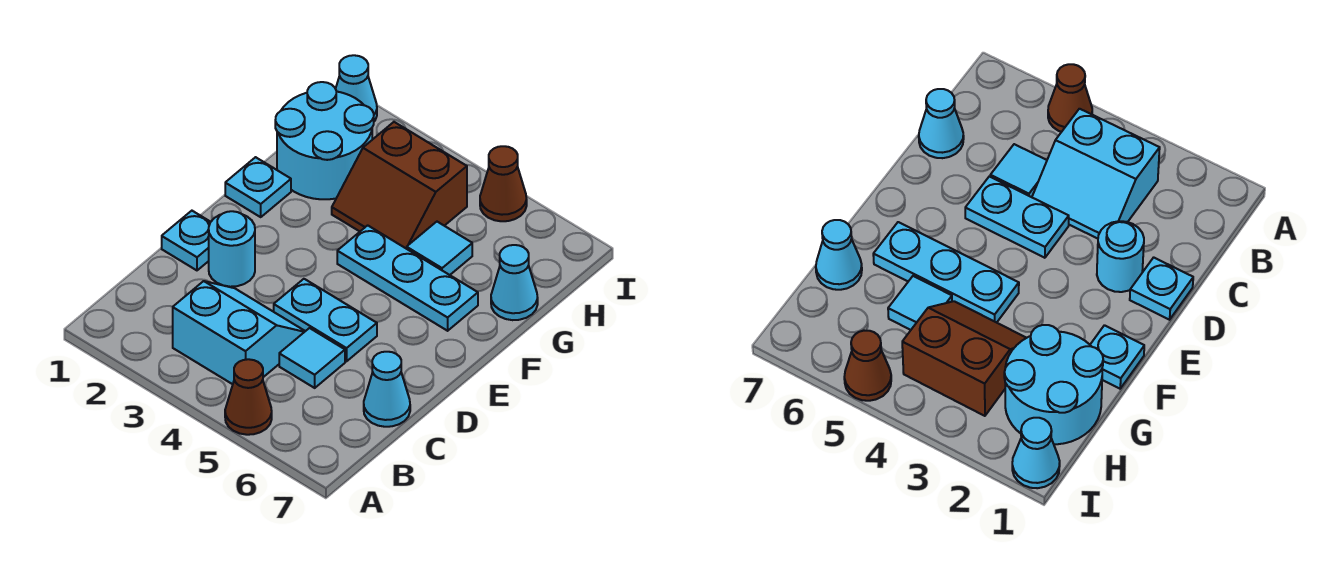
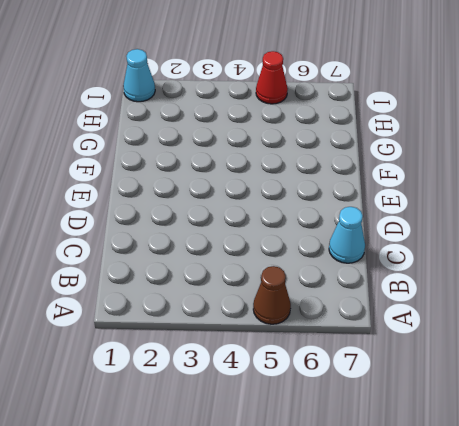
red 1x1 cone [256,51,288,104] -> brown 1x1 cone [480,146,527,221]
none -> cyan 2x2 slope [173,281,305,384]
none -> cyan 1x1 tile [279,328,345,388]
none -> cyan 1x1 plate [162,211,210,270]

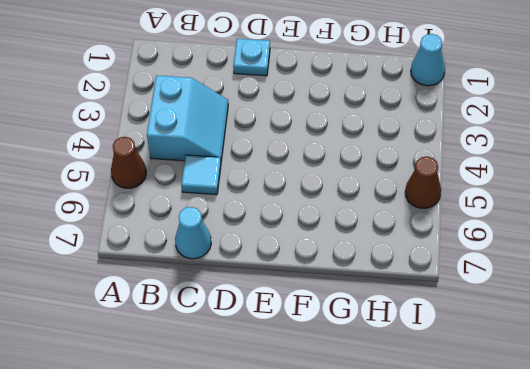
none -> cyan 1x1 round brick [209,211,255,287]
none -> cyan 1x2 plate [274,279,377,361]
none -> cyan 1x1 plate [225,157,291,217]

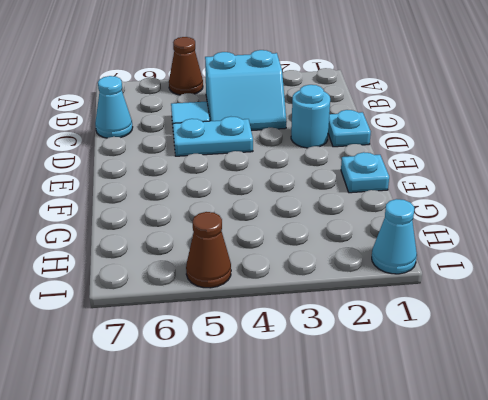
none -> cyan 1x3 plate [337,225,478,331]
none -> cyan 2x2 round brick [275,82,374,199]
none -> brown 2x2 slope [332,122,467,249]

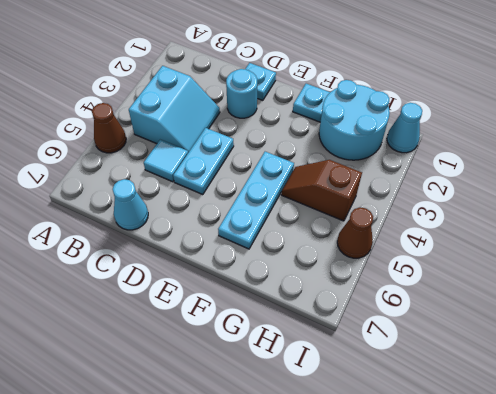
brown 1x2 slope [281,160,362,221] -> brown 2x2 slope [332,122,467,249]
none -> cyan 1x1 tile [407,222,472,275]
none -> cyan 1x1 cone [491,245,538,320]

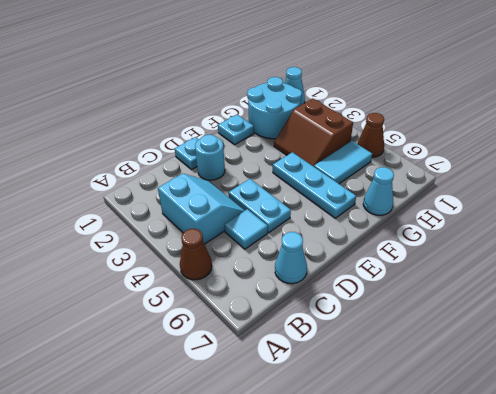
cyan 1x2 tile [314,141,372,184] -> cyan 1x1 tile [407,222,472,275]

